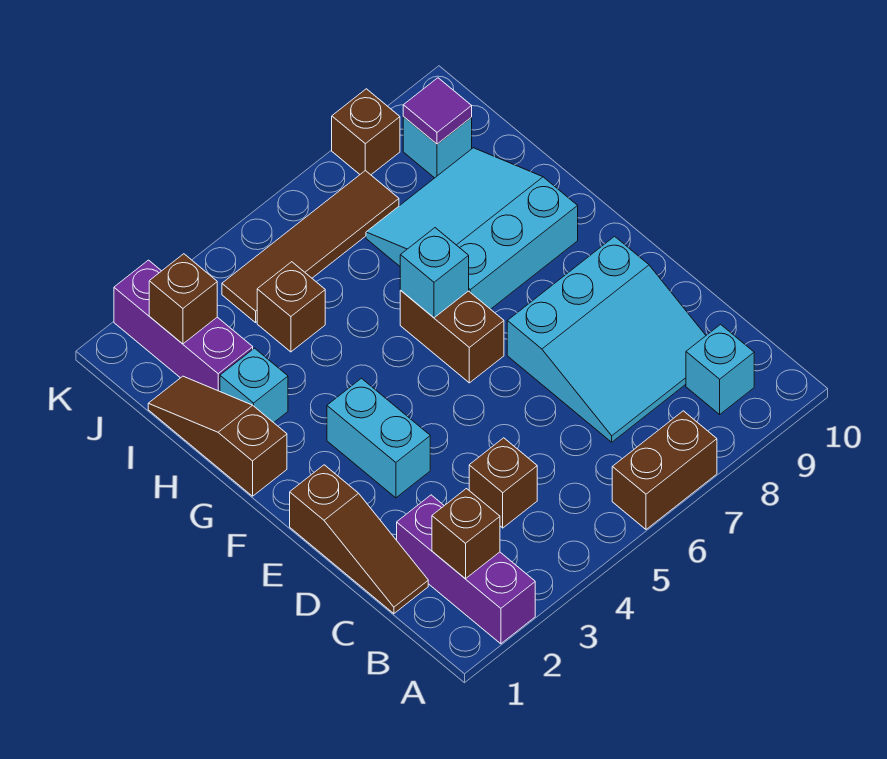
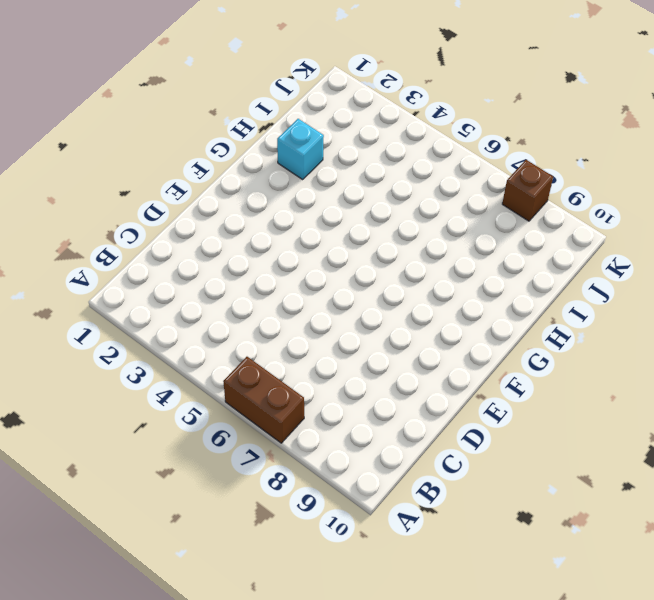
none -> purple 1x3 brick [397,495,535,644]
none -> cyan 1x1 brick [686,324,754,414]
none -> brown 1x3 slope [290,465,428,614]

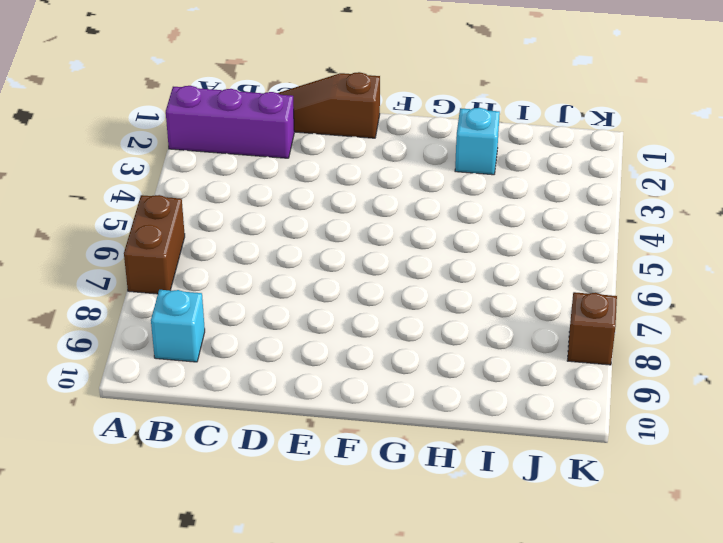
none -> brown 1x1 brick [469,438,537,528]
none -> cyan 3x3 slope [507,236,706,442]
none -> cyan 1x2 brick [327,378,430,498]

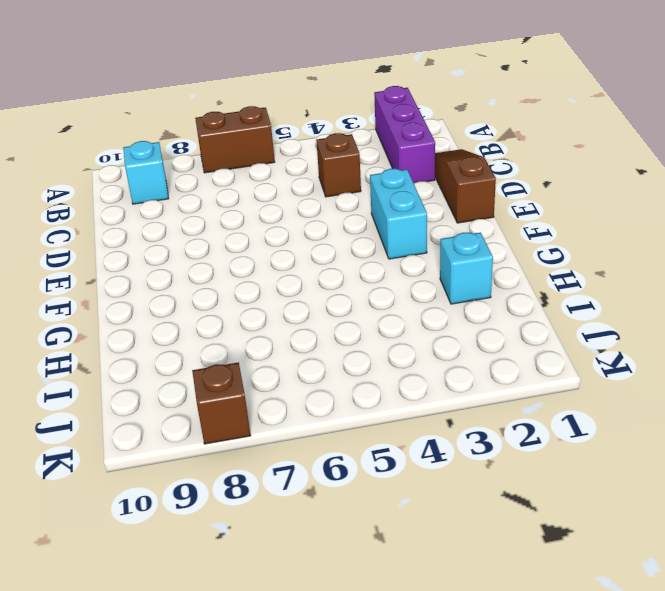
none -> cyan 3x3 slope [507,236,706,442]
none -> brown 1x2 brick [400,291,504,383]
none -> brown 1x3 slope [148,376,287,496]

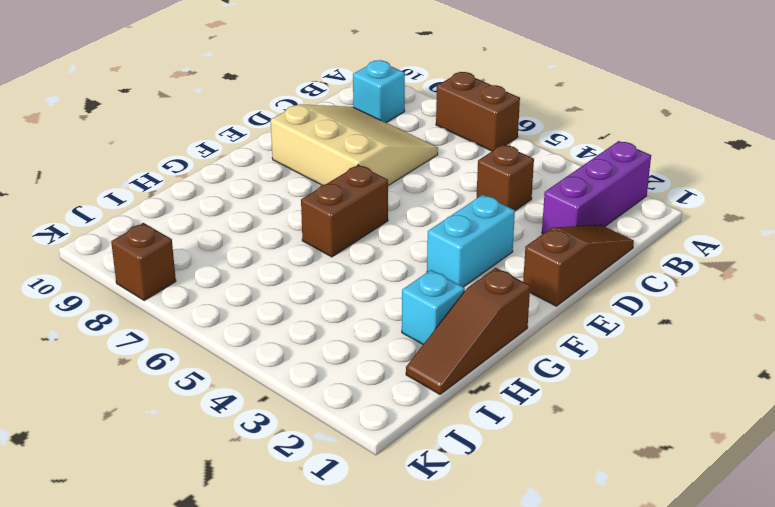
tan 3x3 slope [271,104,438,186] -> cyan 3x3 slope [507,236,706,442]
none -> cyan 3x3 slope [366,148,578,309]
none -> purple 1x3 brick [114,260,253,391]
none -> brown 1x1 brick [257,262,325,352]

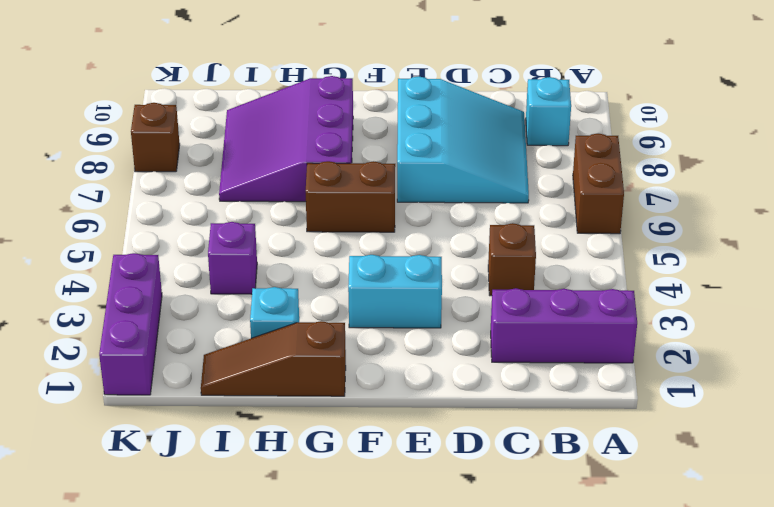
purple 3x3 slope [219,76,353,202] -> cyan 3x3 slope [366,148,578,309]
purple 1x1 brick [208,222,257,294] -> brown 1x1 brick [257,262,325,352]
purple 1x3 brick [99,253,162,395] -> purple 1x3 brick turned to [114,260,253,391]
none -> brown 1x3 slope [290,465,428,614]
none -> brown 1x4 tile [222,171,399,323]
none -> cyan 1x1 brick [403,117,472,178]

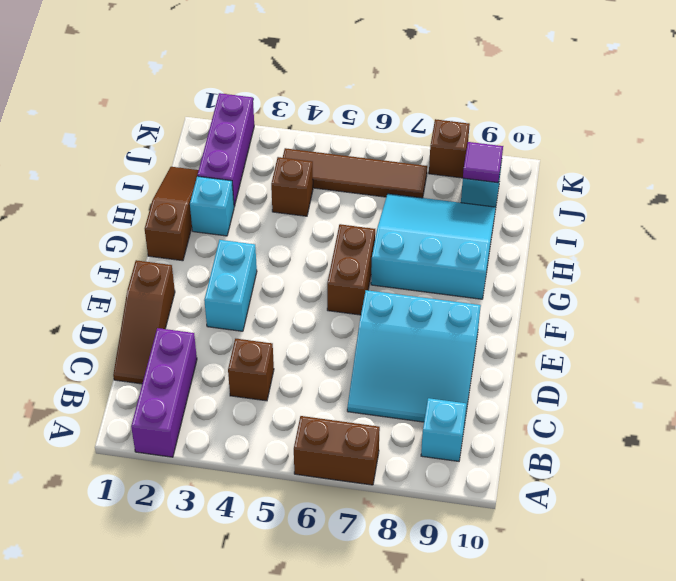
none -> brown 1x1 brick [432,489,500,579]
none -> cyan 1x1 brick [400,228,469,318]
none -> brown 1x1 brick [149,254,217,344]

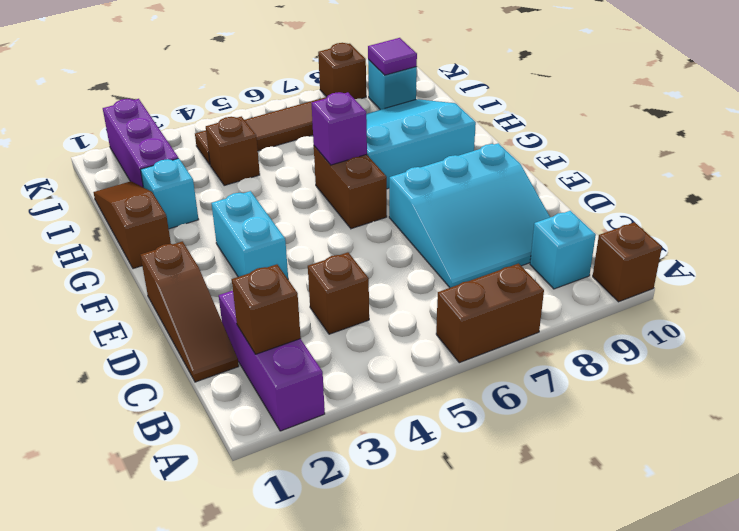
brown 1x1 brick [593,222,662,302] -> brown 1x1 brick moved to [149,254,217,344]
purple 1x1 brick [312,92,367,165] -> cyan 1x1 brick [400,228,469,318]

